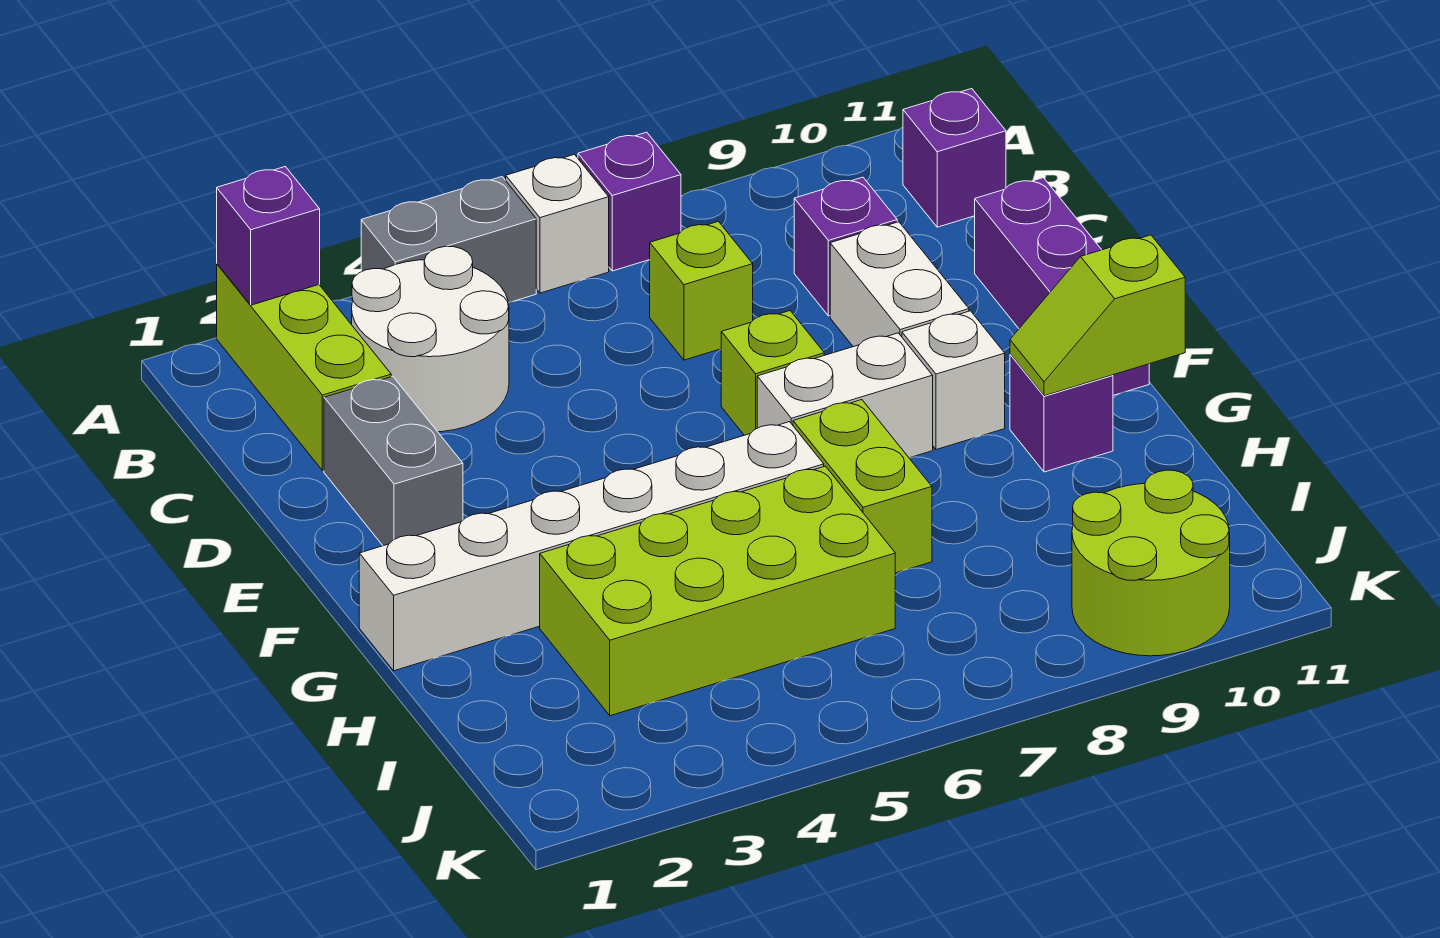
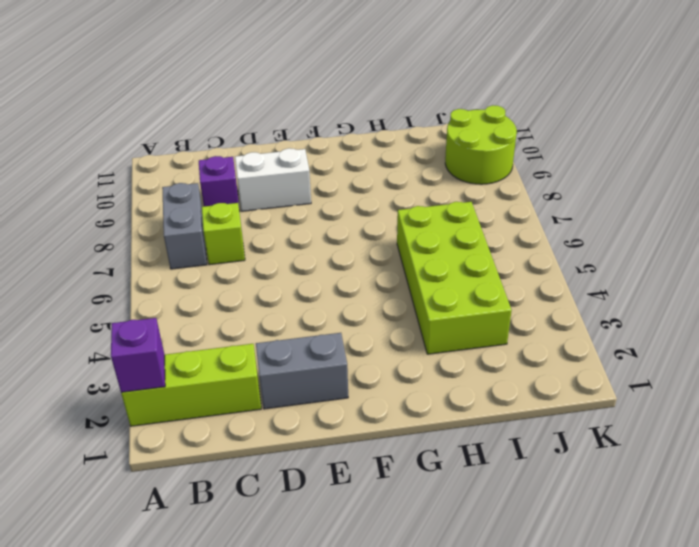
grey 1x2 brick [162,183,207,269] -> grey 1x2 brick moved to [361,177,536,303]
none -> white 1x1 brick [506,154,609,293]
none -> purple 1x1 brick [578,132,681,271]
none -> white 2x2 round brick [352,246,509,432]

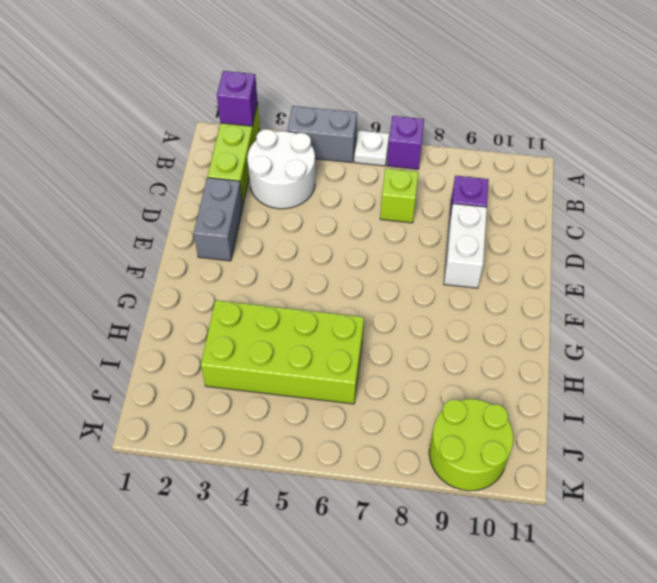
white 1x1 plate [354,130,389,166] -> white 1x1 brick [506,154,609,293]
none -> purple 1x1 brick [903,89,1006,227]
none -> purple 1x3 brick [975,178,1149,395]
none -> lime 1x1 brick [721,311,824,435]

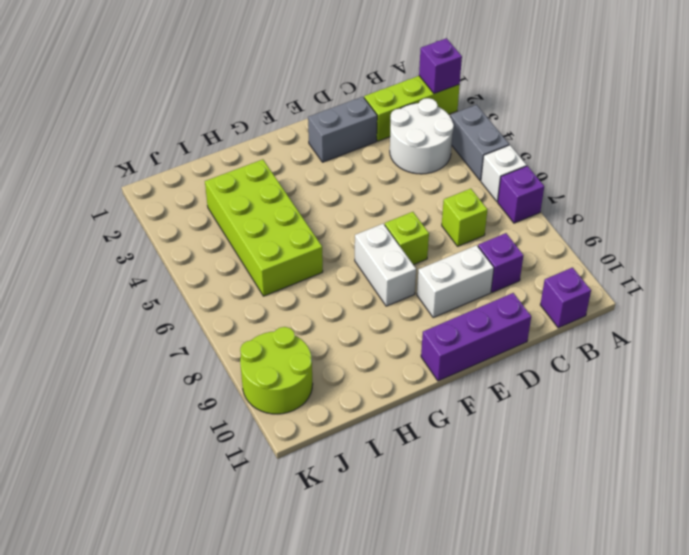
none -> white 1x1 brick [902,311,1005,450]
none -> white 1x6 brick [359,422,824,671]
none -> lime 1x2 brick [793,400,932,573]

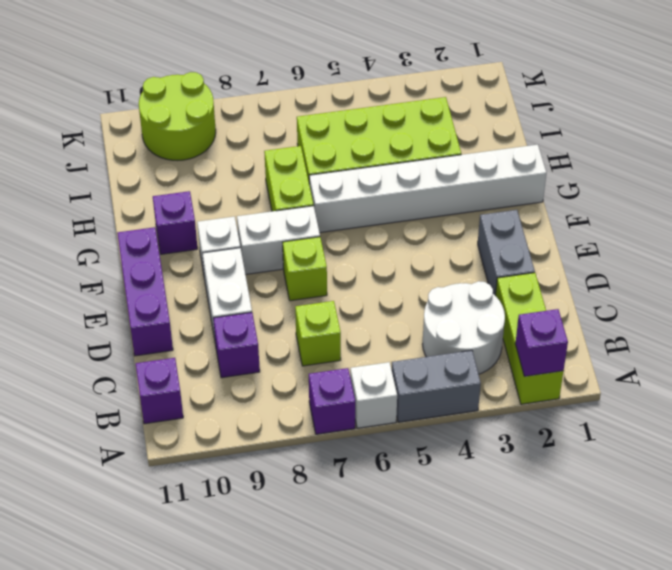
none -> lime 1x2 slope [1010,235,1185,396]

